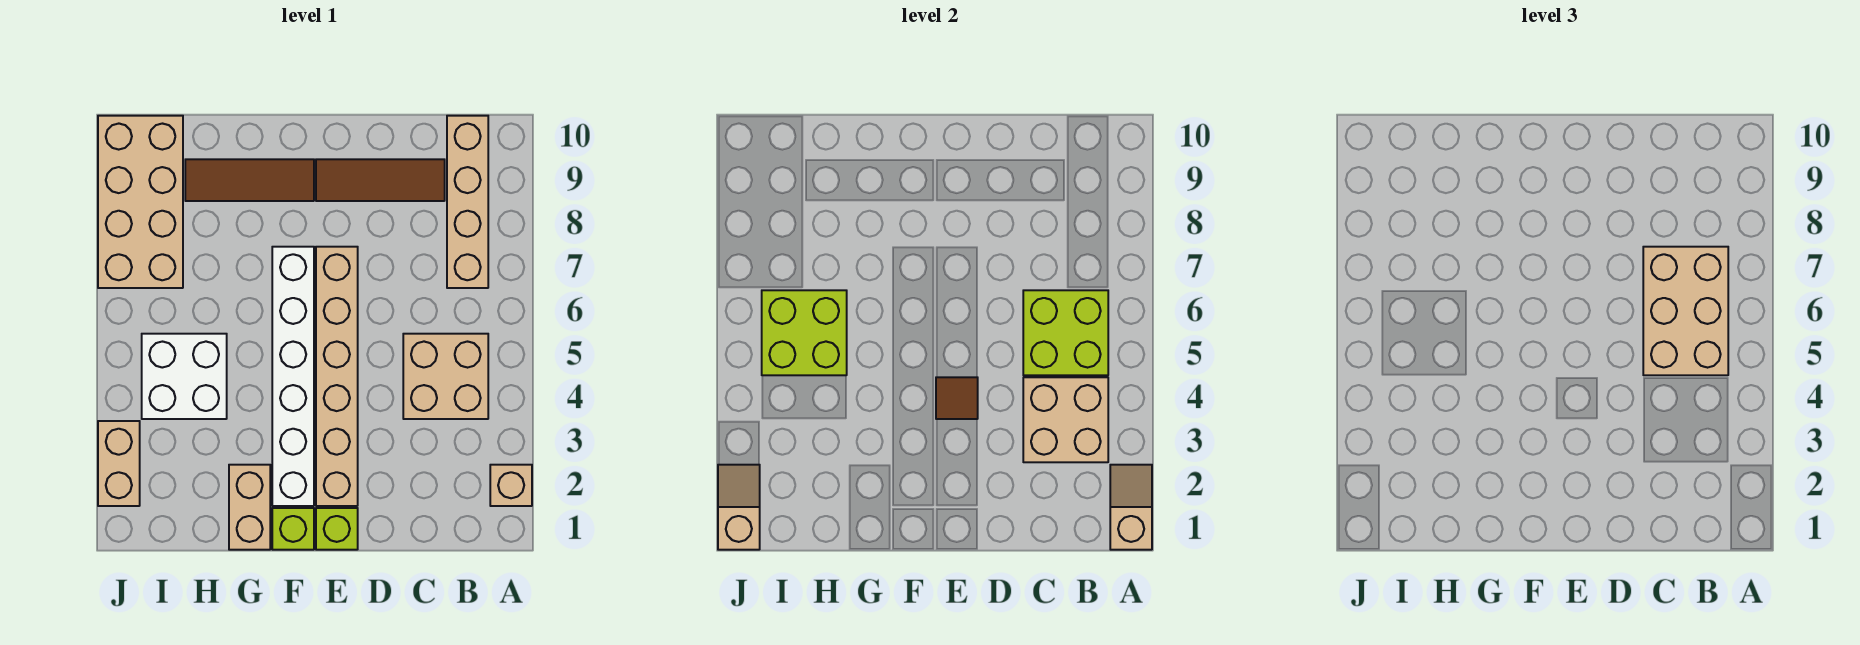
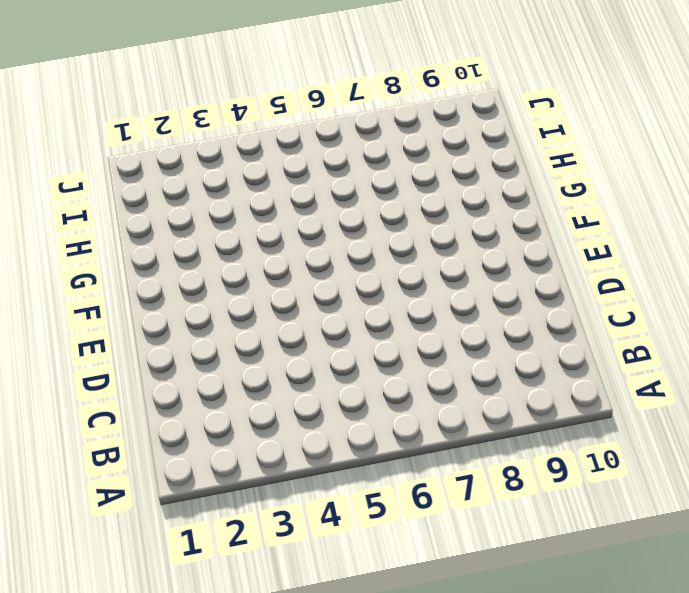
none -> tan 1x1 brick [490,465,532,506]
none -> tan 2x2 brick [403,334,488,419]
none -> tan 1x4 brick [447,116,488,288]

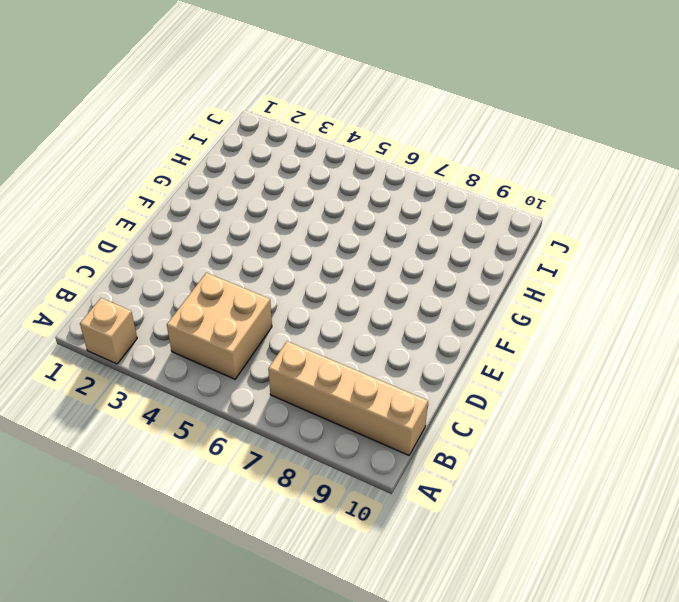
none -> brown 1x3 tile [316,159,445,201]
none -> lime 1x1 brick [316,508,358,550]
none -> tan 1x6 brick [316,247,358,506]

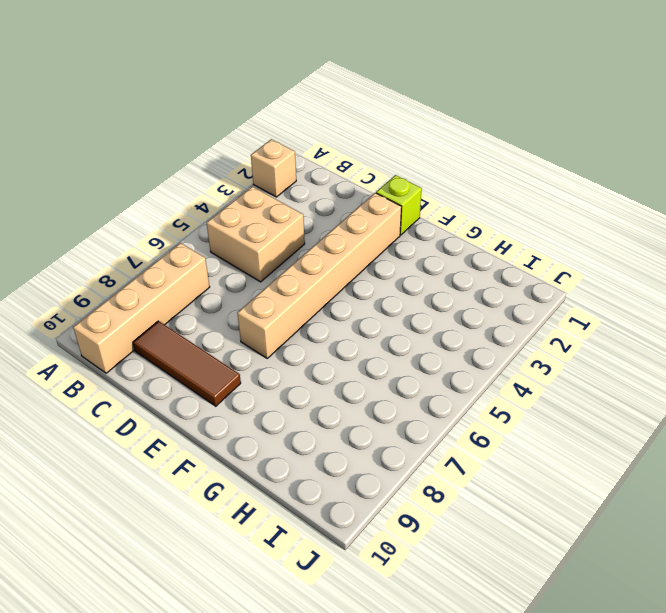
none -> lime 1x1 brick [272,508,314,550]
none -> white 1x6 brick [272,247,314,506]
none -> brown 1x3 tile [185,159,314,201]

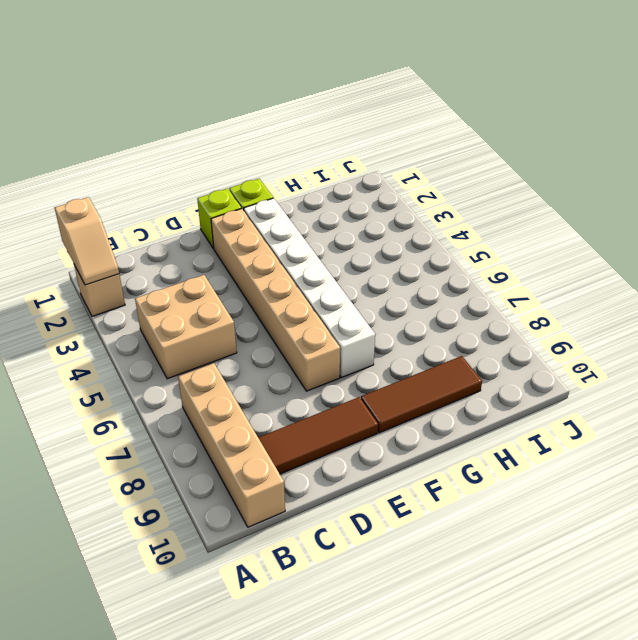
none -> tan 1x2 brick [229,465,270,550]
none -> white 2x2 brick [142,334,227,419]
none -> tan 2x4 brick [98,116,183,288]

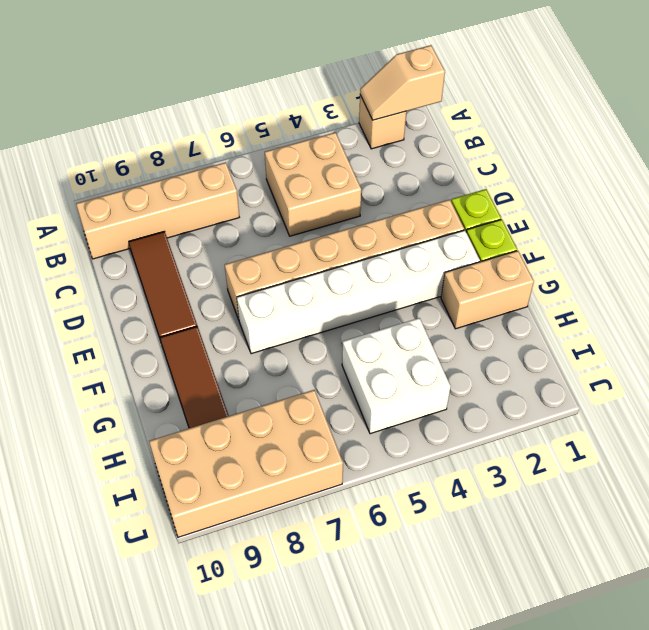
none -> tan 1x2 brick [98,421,140,506]
none -> tan 2x2 brick [1023,377,1108,462]
none -> lime 2x2 brick [1023,290,1108,375]

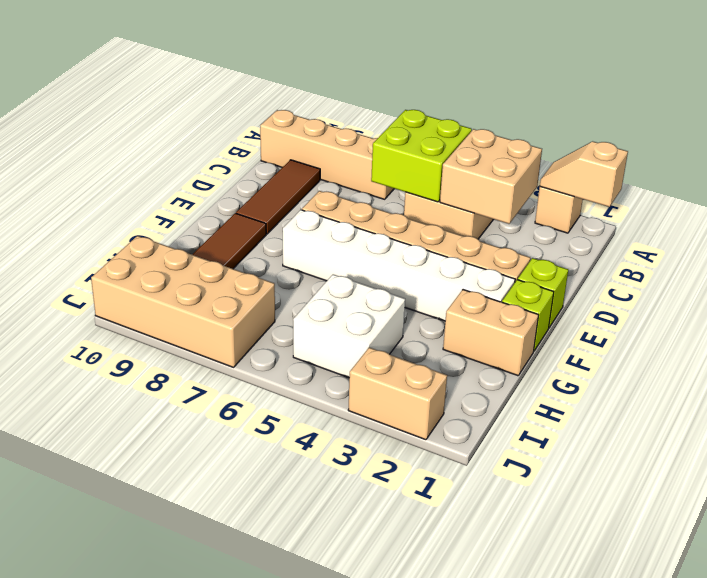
none -> brown 1x1 tile [936,377,978,419]
none -> lime 2x2 brick [762,290,847,375]
none -> tan 1x2 slope [718,465,760,550]

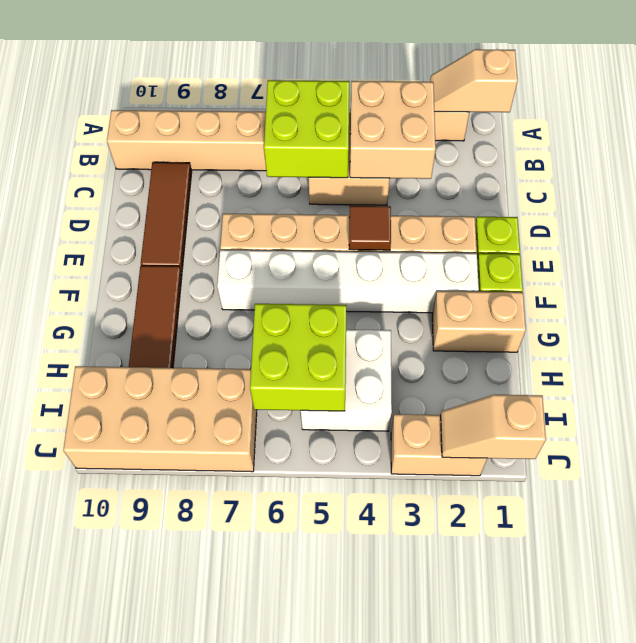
none -> tan 2x3 brick [1643,247,1728,375]

